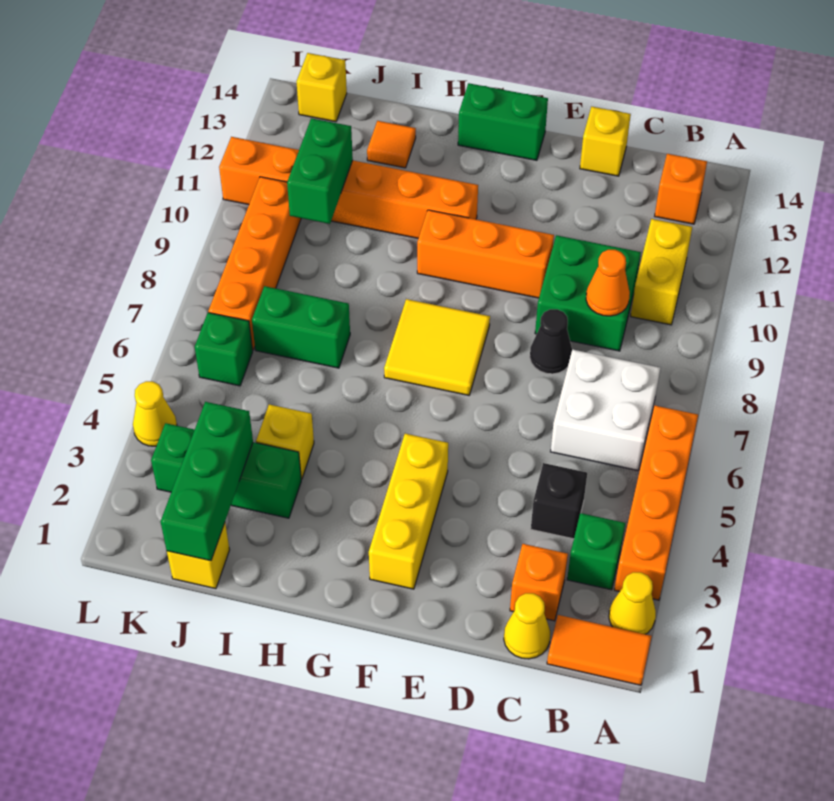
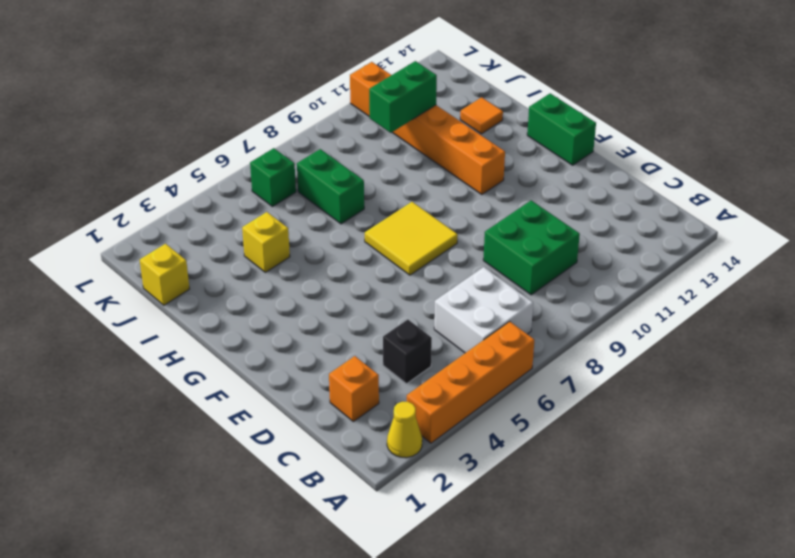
none -> orange 1x2 tile [547,615,652,685]
none -> green 1x1 brick [567,513,625,590]
none -> yellow 1x2 brick [631,219,692,325]
none -> orange 1x1 brick [655,154,707,224]

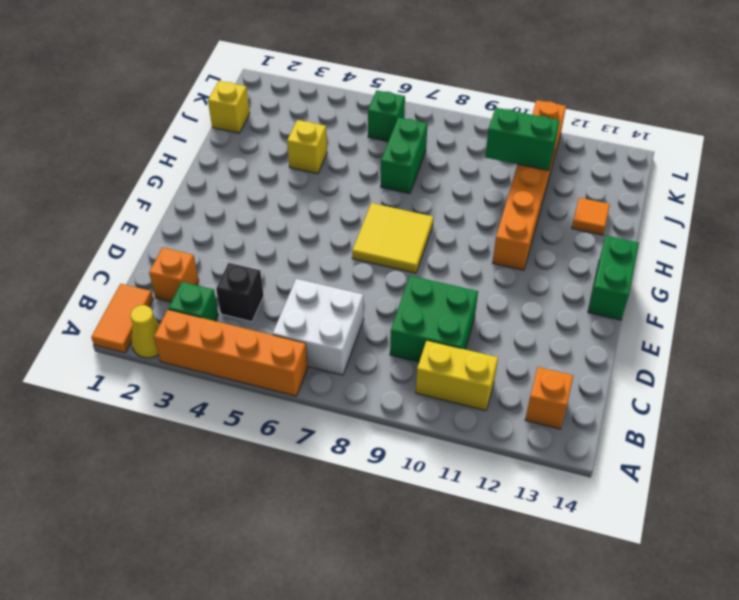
none -> yellow 1x1 cone [504,593,550,659]
none -> black 1x1 cone [530,309,572,374]
none -> yellow 1x1 brick [580,106,631,176]
none -> orange 1x3 brick [417,210,554,298]

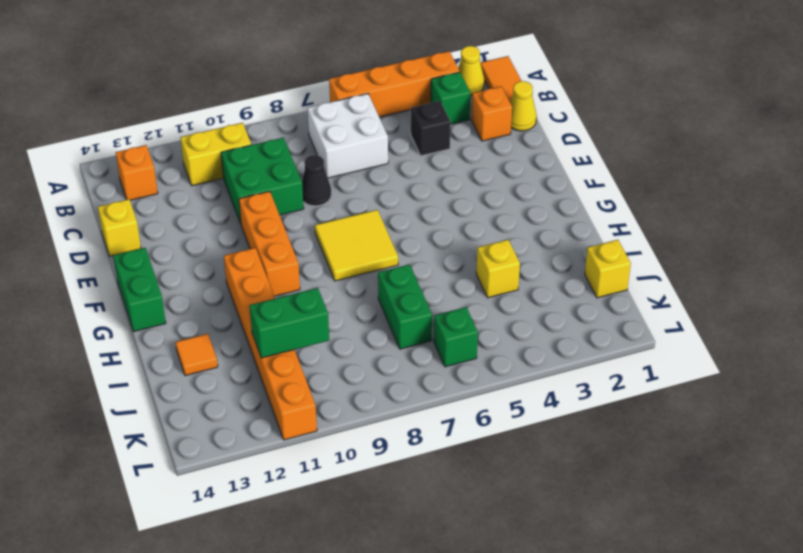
none -> yellow 1x3 brick [369,434,448,589]
none -> green 1x3 brick [151,423,301,518]
none -> orange 1x4 brick [208,177,301,350]
none -> yellow 1x1 brick [296,53,347,122]

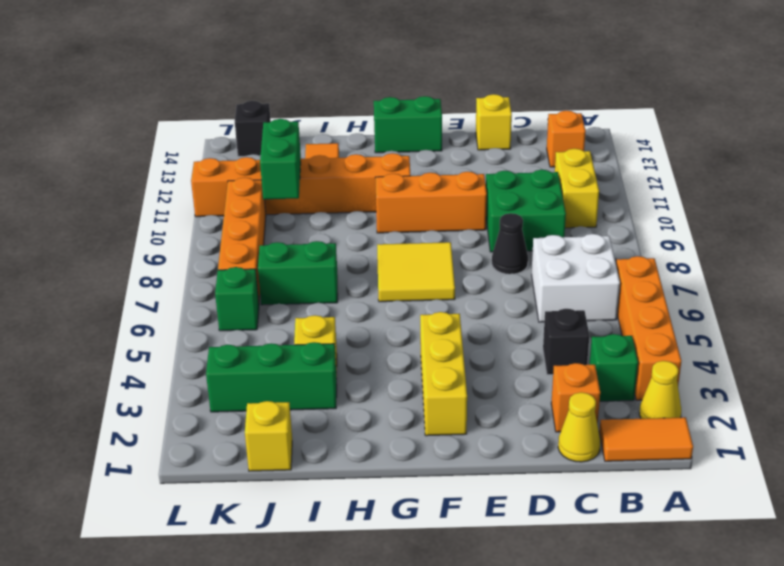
black 1x1 brick [235,101,271,156] -> yellow 1x1 brick [296,53,347,122]
none -> yellow 1x1 cone [133,381,177,446]
none -> orange 1x1 cone [586,250,630,316]
none -> green 1x3 brick [161,402,253,561]

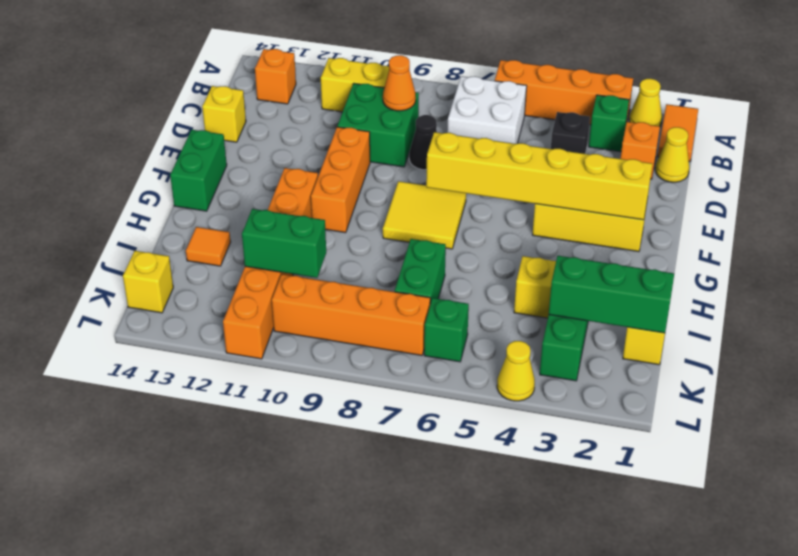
yellow 1x6 brick [426,132,652,220] -> none

